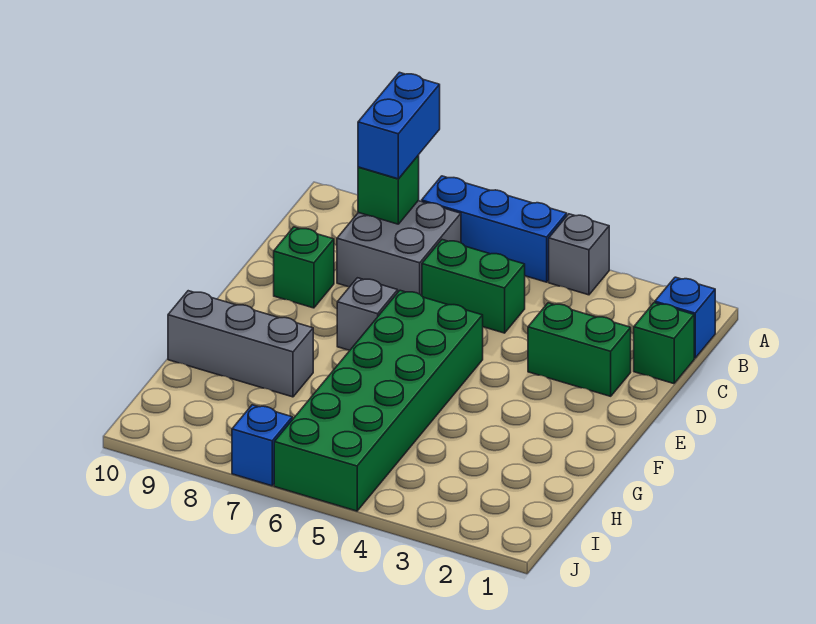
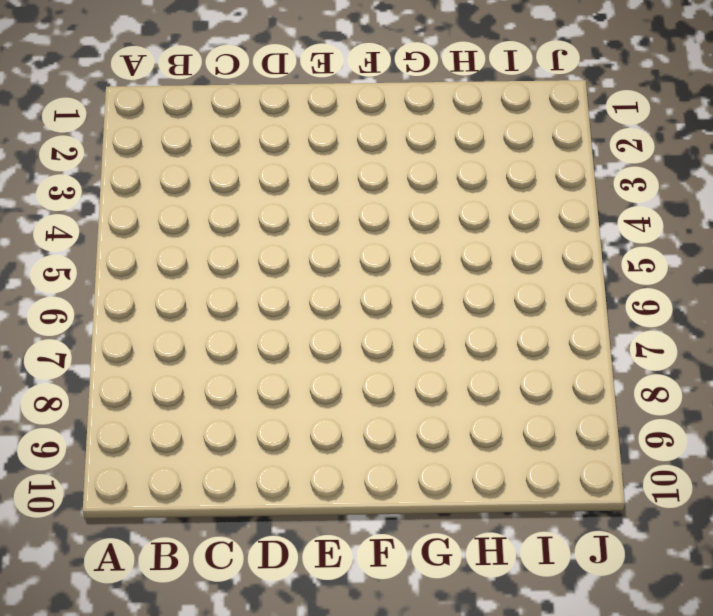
none -> grey 1x1 brick [549,214,609,295]
none -> blue 1x3 brick [422,176,567,282]
none -> blue 1x1 brick [655,277,715,358]

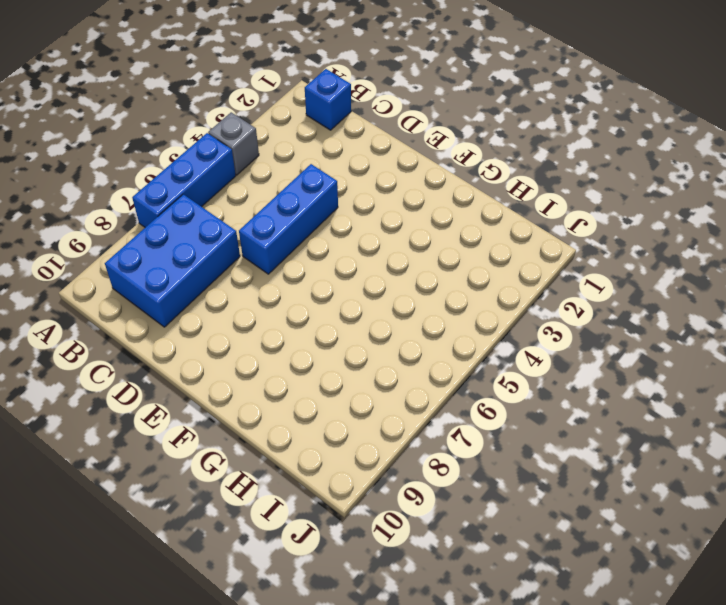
blue 2x3 brick [105,194,240,327] -> grey 2x2 brick [337,201,461,296]
blue 1x3 brick [239,164,338,274] -> none
none -> green 1x1 brick [634,303,694,384]
none -> green 1x2 brick [422,240,525,333]
none -> green 1x2 brick [528,303,631,396]

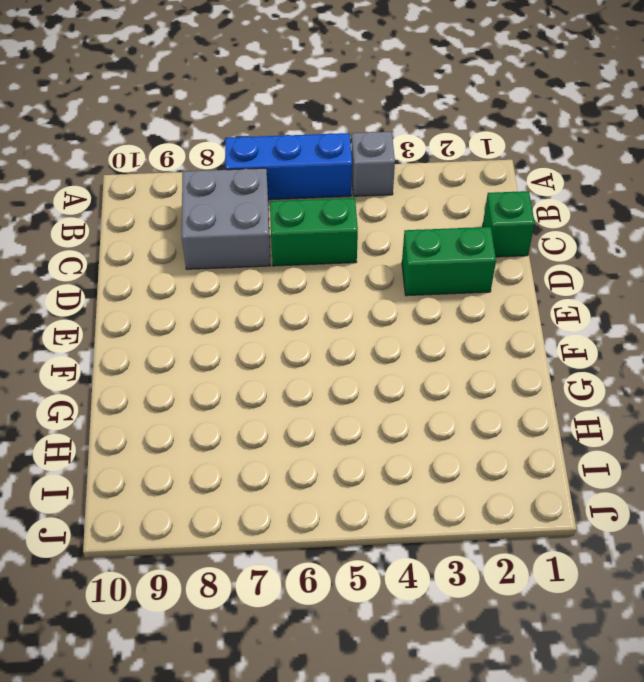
none -> blue 1x1 brick [655,277,715,358]
none -> green 1x1 brick [274,227,334,308]
none -> green 2x6 brick [274,290,483,511]

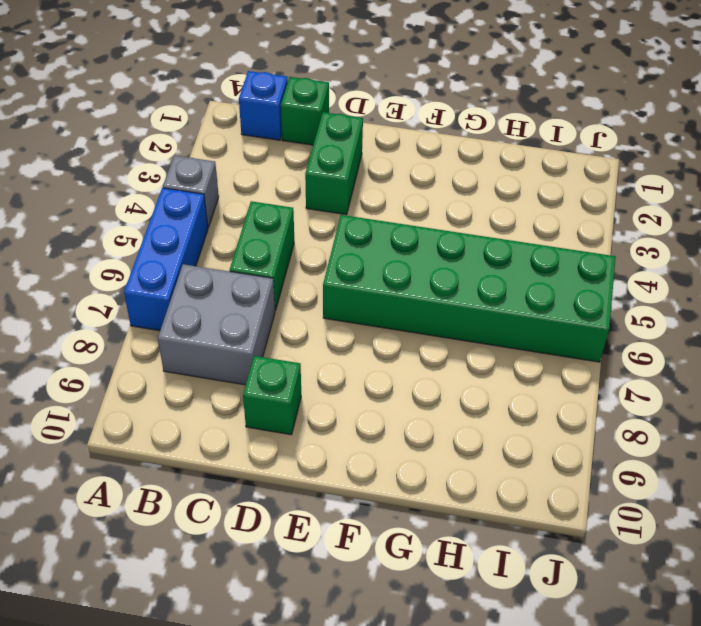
none -> grey 1x1 brick [337,278,398,350]
none -> grey 1x3 brick [168,291,313,397]
none -> blue 1x1 brick [232,405,292,486]

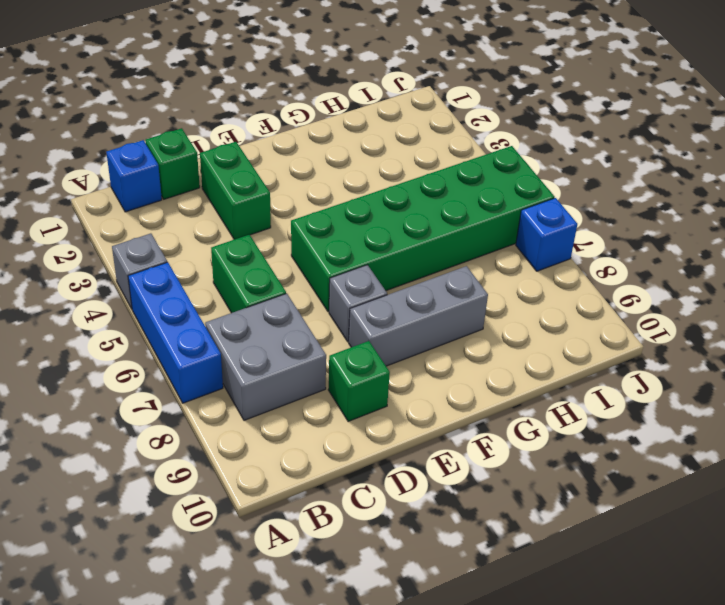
grey 1x3 brick [349,266,488,366] -> grey 1x3 brick turned to [168,291,313,397]
none -> green 1x1 brick [358,156,419,224]
none -> blue 1x2 brick [358,72,440,179]

